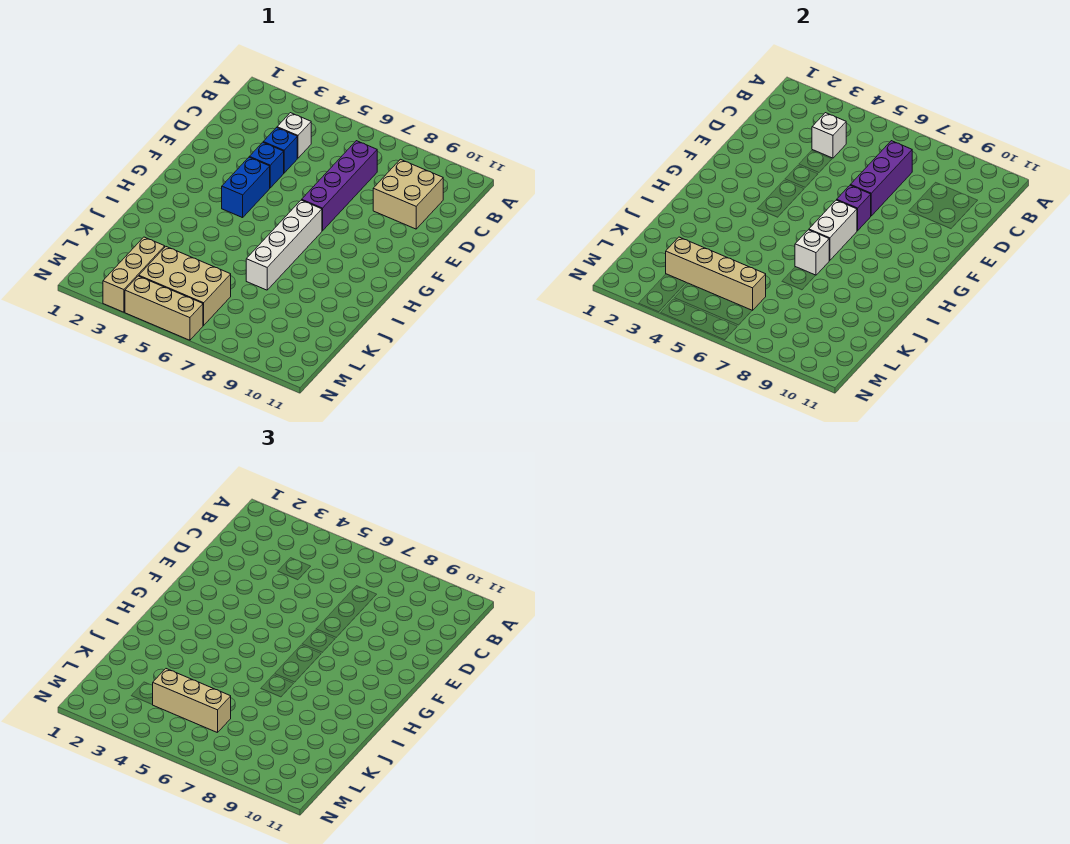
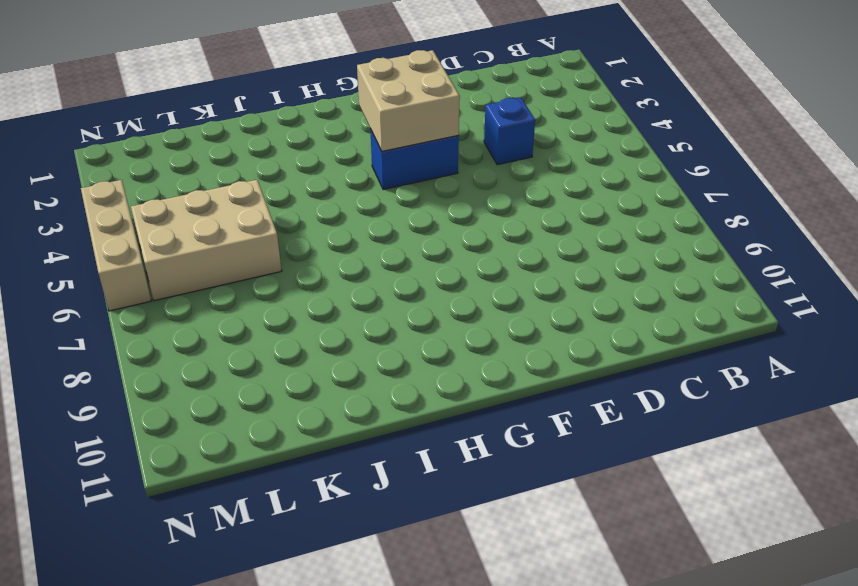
tan 2x2 brick [357,50,460,151] -> tan 2x2 brick moved to [373,159,443,229]
tan 2x3 brick [131,180,282,301] -> tan 2x3 brick turned to [139,247,231,325]
none -> white 1x1 brick [277,113,311,158]
none -> purple 1x4 brick [302,141,377,231]
none -> blue 1x1 brick [250,142,284,188]

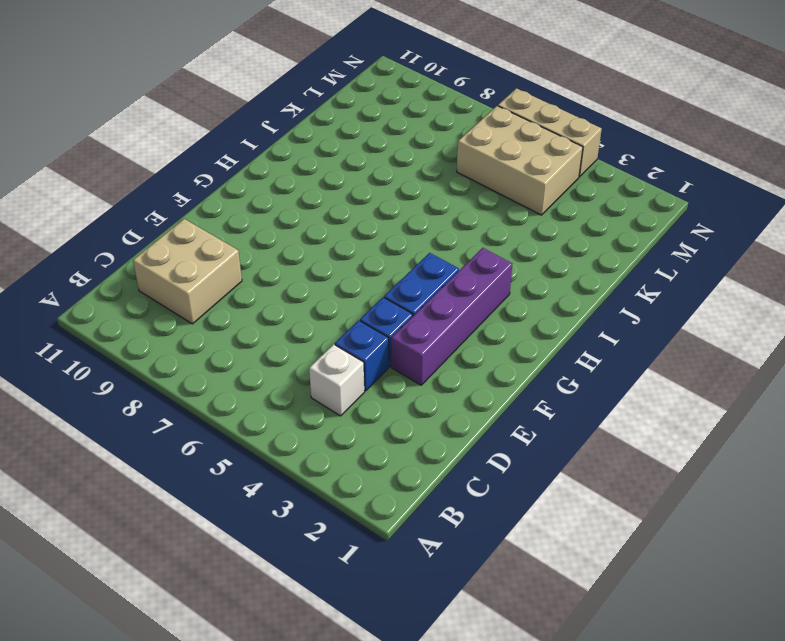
purple 1x4 brick [391,248,512,385] -> purple 1x4 brick moved to [302,141,377,231]
none -> white 1x4 brick [246,200,322,290]
none -> tan 1x3 brick [103,237,165,312]
none -> white 1x1 brick [812,113,846,158]

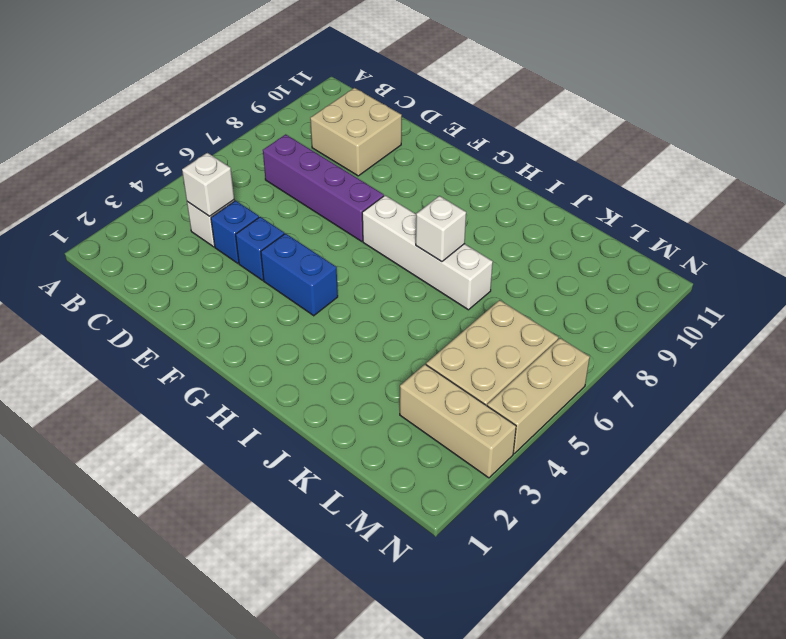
none -> purple 1x3 brick [851,141,912,216]
none -> purple 1x1 brick [837,185,871,231]
none -> white 1x2 brick [809,200,857,261]

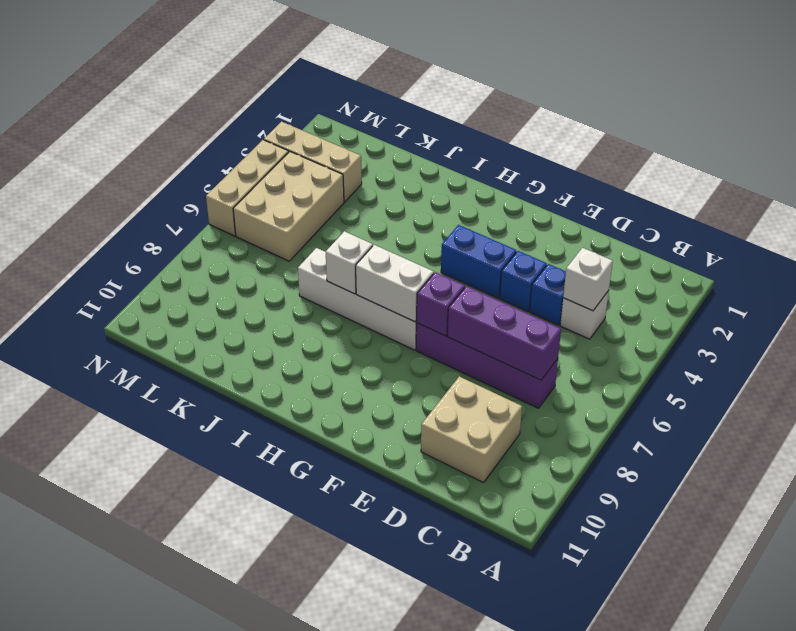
none -> tan 1x4 brick [666,237,766,310]
none -> tan 1x3 brick [153,669,231,733]

